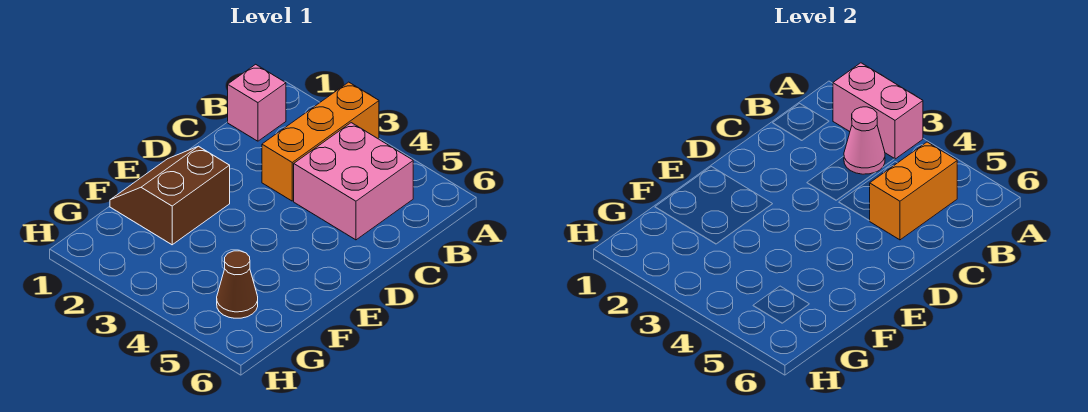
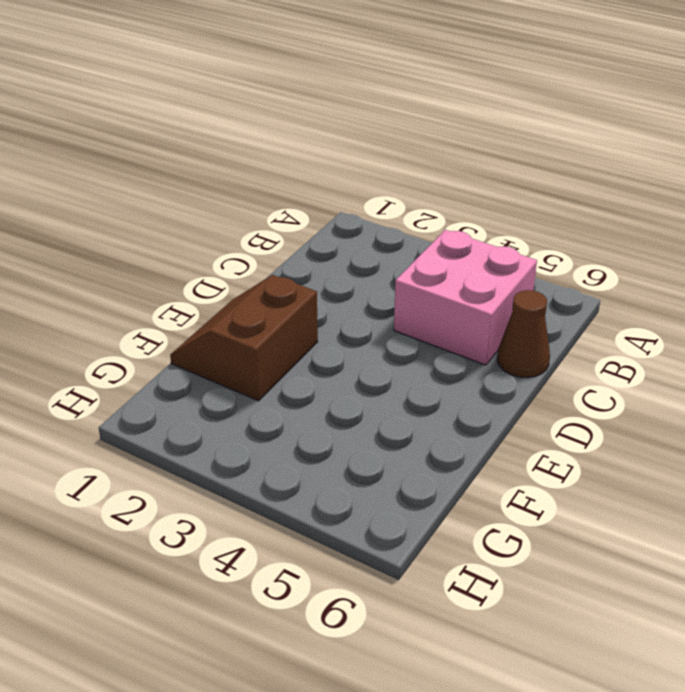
brown 1x1 cone [497,290,550,378] -> brown 1x1 cone moved to [217,251,258,318]
none -> orange 1x3 brick [262,82,379,201]
none -> pink 1x1 brick [228,64,286,141]

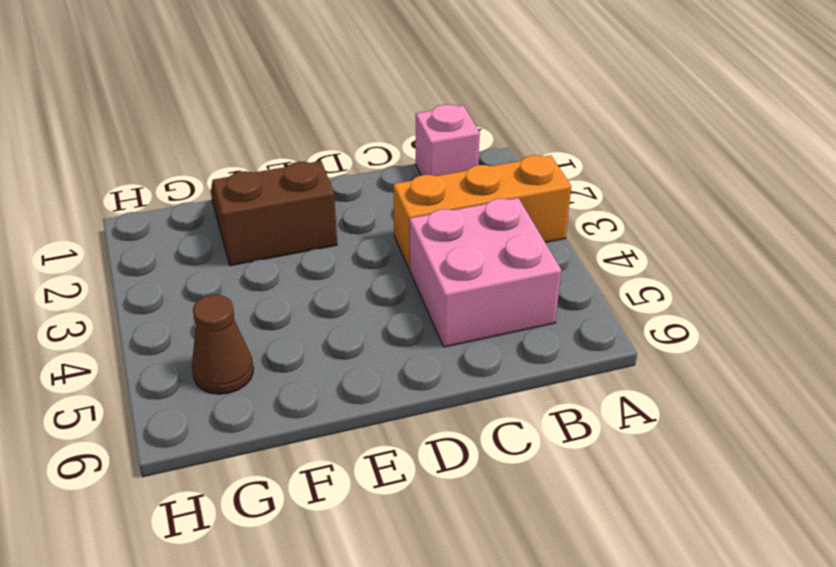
none -> pink 1x2 brick [833,63,923,159]
none -> pink 1x1 cone [844,107,885,174]

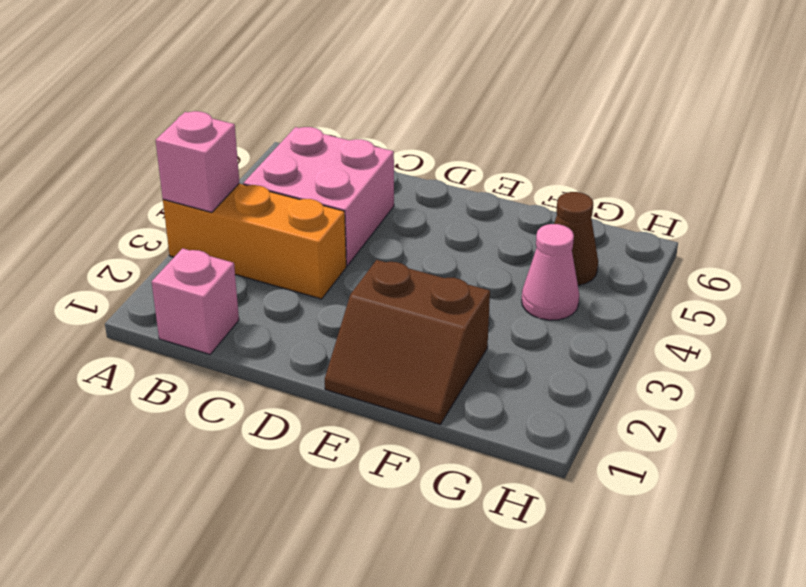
pink 1x1 brick [156,111,239,212] -> pink 1x2 brick [833,63,923,159]
pink 1x1 cone [522,224,579,320] -> pink 1x1 cone moved to [844,107,885,174]
none -> orange 1x2 brick [870,142,957,240]

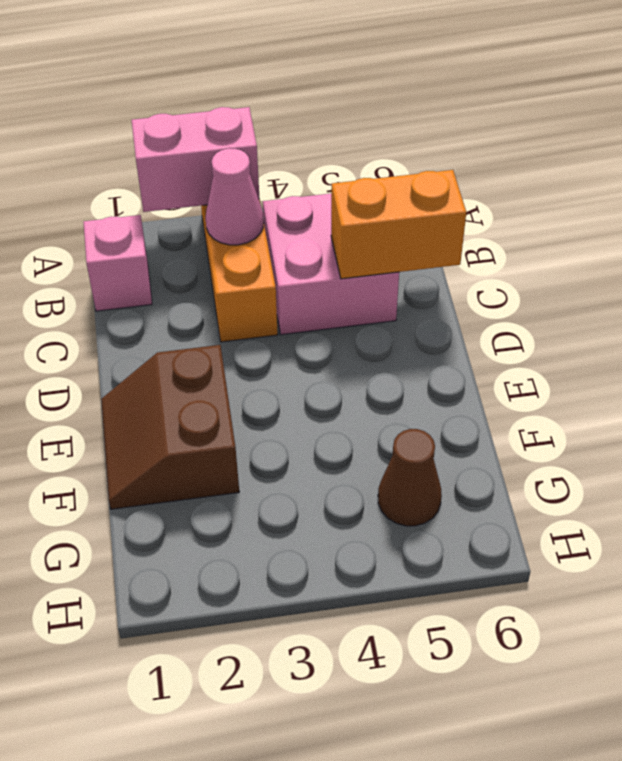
orange 1x2 brick [331,170,466,279] -> orange 1x2 brick turned to [870,142,957,240]

